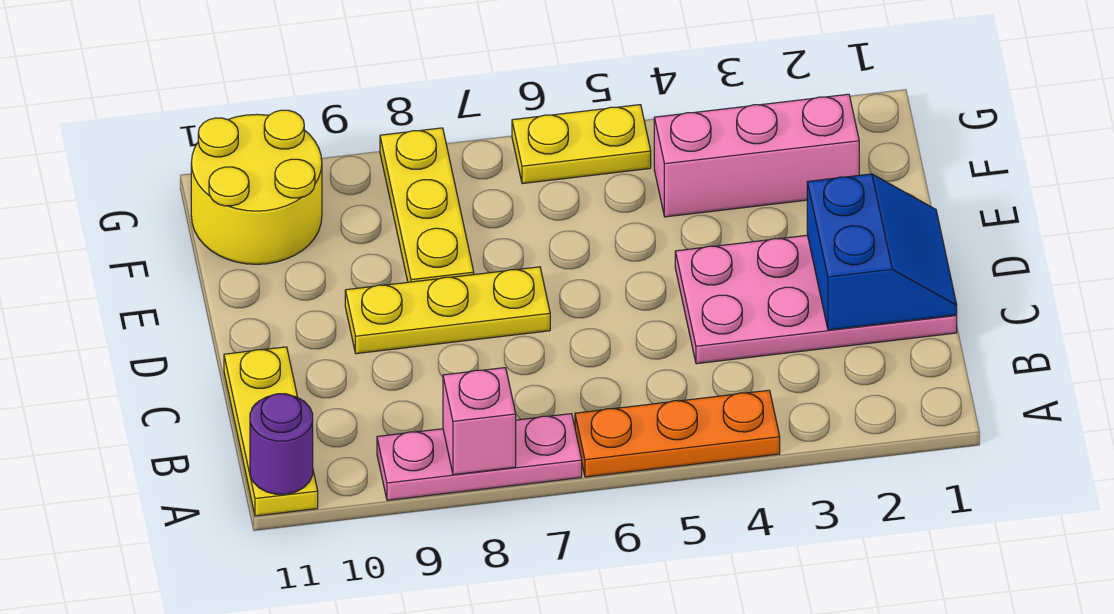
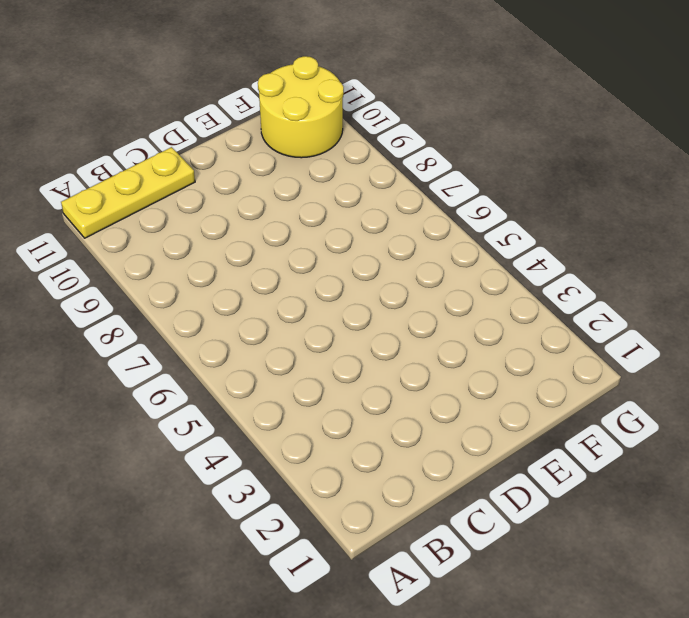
none -> orange 1x3 plate [575,390,780,477]
none -> pink 1x3 plate [377,414,582,500]
none -> pink 2x4 plate [675,235,957,364]

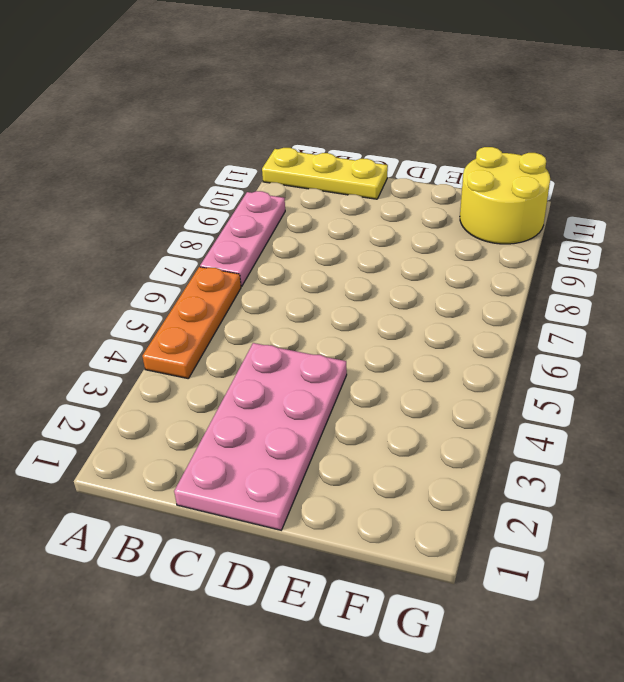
none -> yellow 1x3 plate [345,267,550,354]
none -> yellow 1x3 plate [380,128,474,282]
none -> pink 1x3 brick [654,94,859,217]

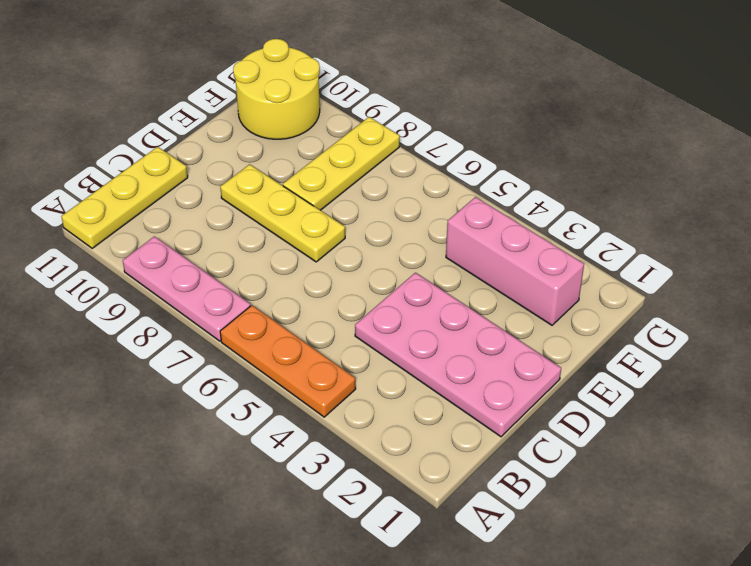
none -> yellow 1x2 plate [512,105,651,184]
none -> pink 1x1 brick [443,368,516,475]
none -> purple 1x1 round brick [250,394,313,494]

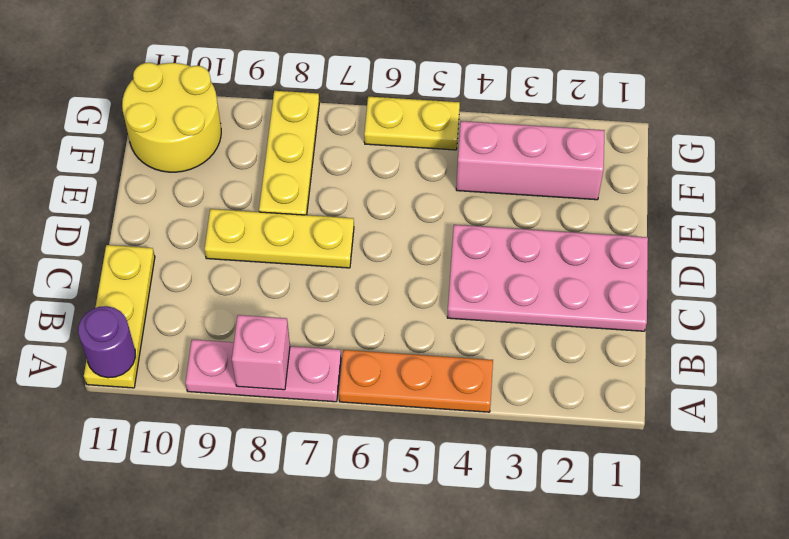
none -> blue 2x2 slope [807,174,957,330]

